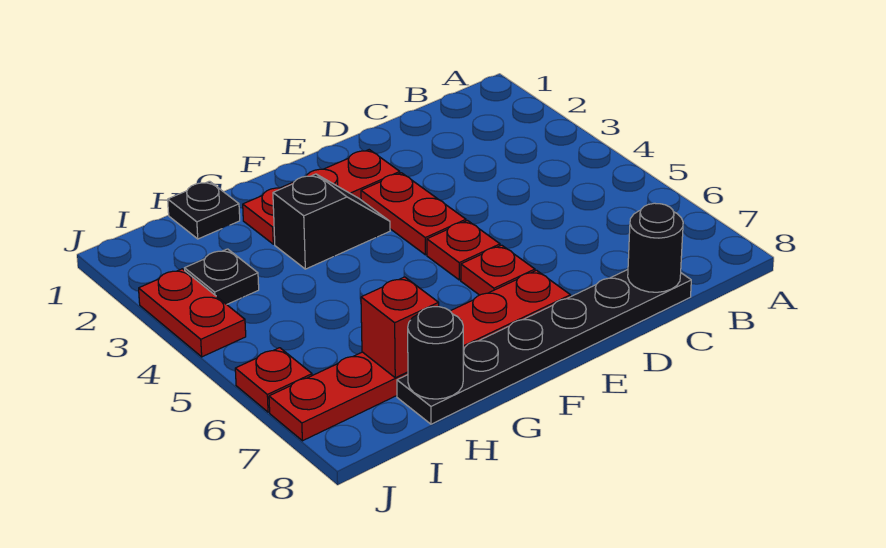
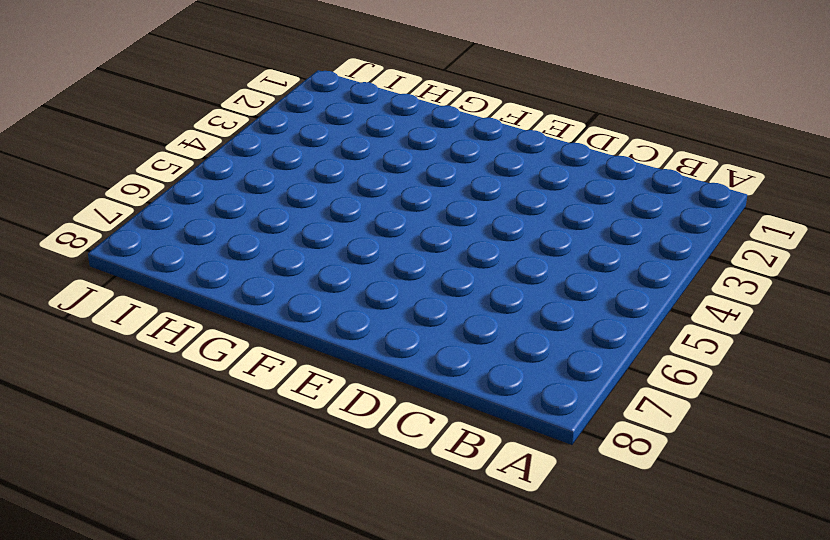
none -> black 1x6 plate [397,270,691,424]
none -> red 1x3 plate [243,150,400,244]
none -> red 1x2 plate [361,173,466,255]

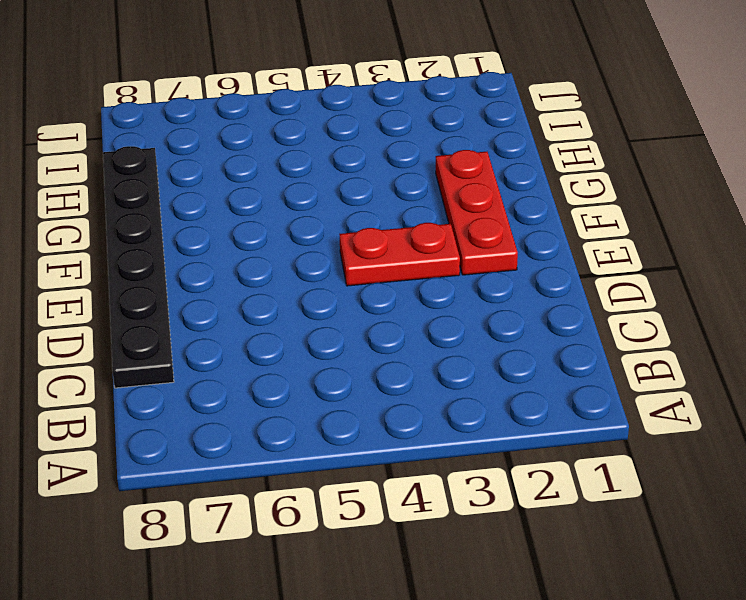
none -> red 1x1 plate [427,221,500,280]
none -> red 1x1 plate [461,245,535,295]
none -> red 1x6 plate [269,270,570,441]

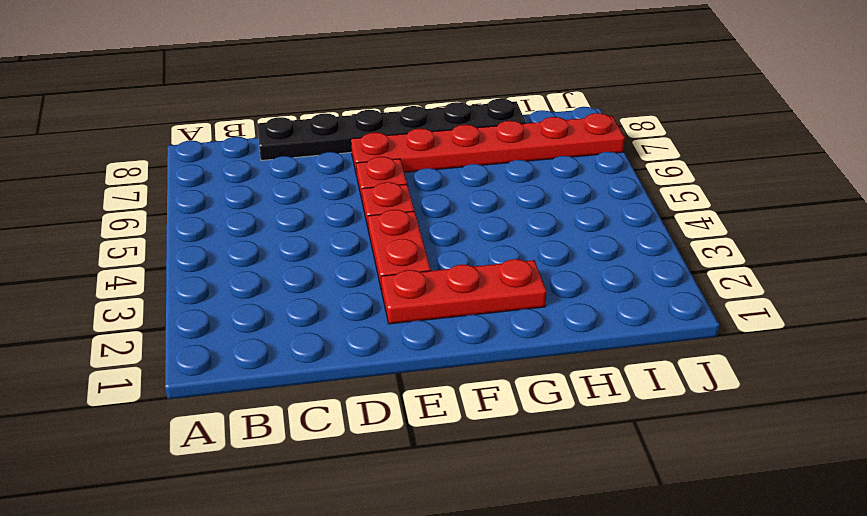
none -> black 1x2 slope [273,174,390,269]
none -> black 1x1 plate [168,181,240,239]
none -> black 1x1 plate [185,249,259,304]

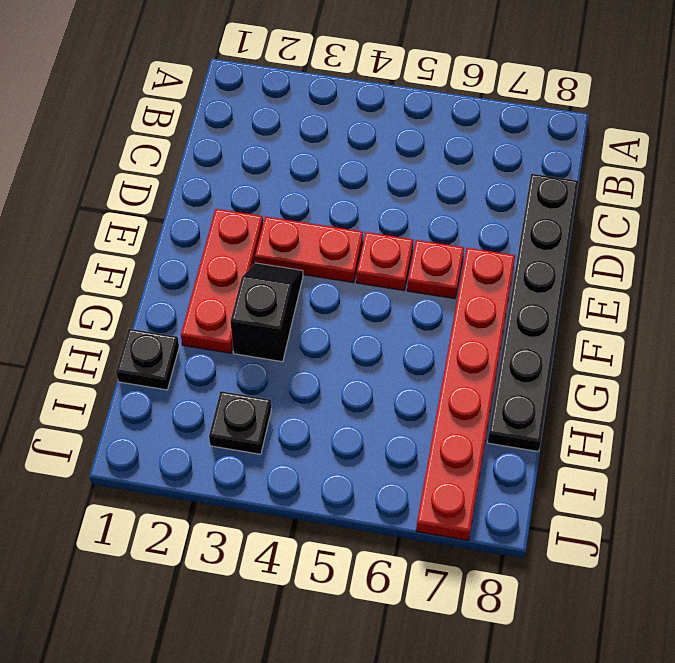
none -> red 1x2 plate [139,269,246,357]
none -> red 1x1 plate [235,348,312,412]
none -> black 1x1 round brick [628,203,683,292]

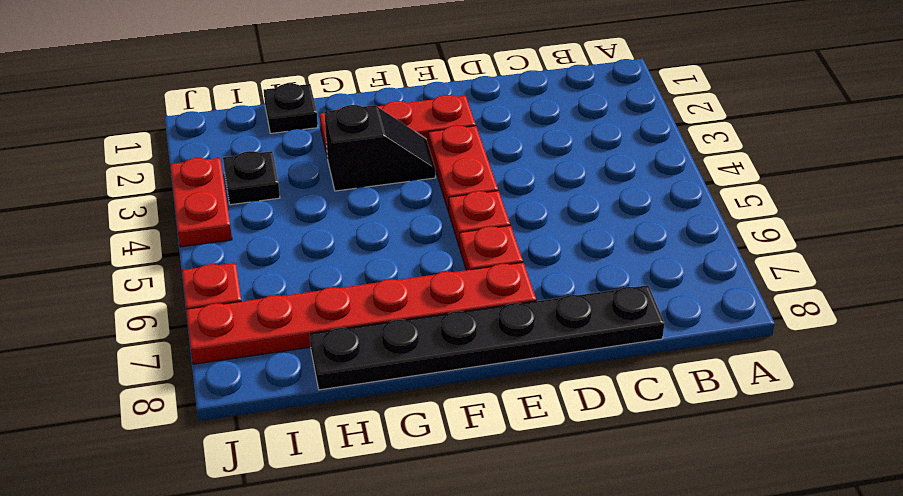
none -> black 1x1 round brick [628,203,683,292]
none -> red 1x1 brick [361,277,439,378]
none -> black 1x1 round brick [408,307,463,399]

